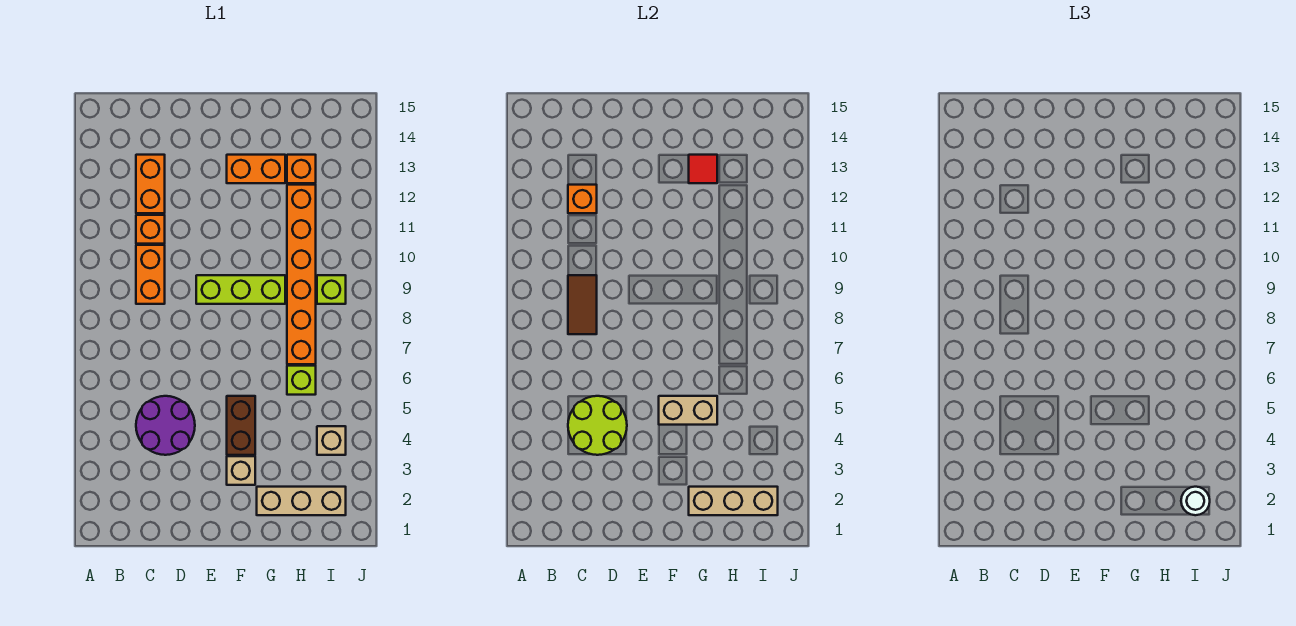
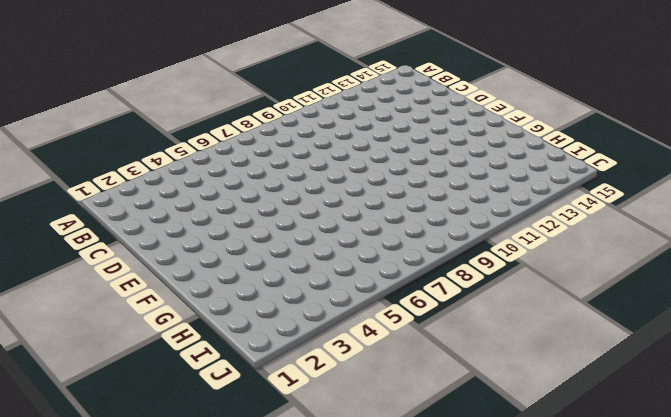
none -> purple 2x2 round brick [136,396,195,455]
none -> orange 1x2 brick [136,245,165,304]
none -> orange 1x1 brick [136,215,165,244]

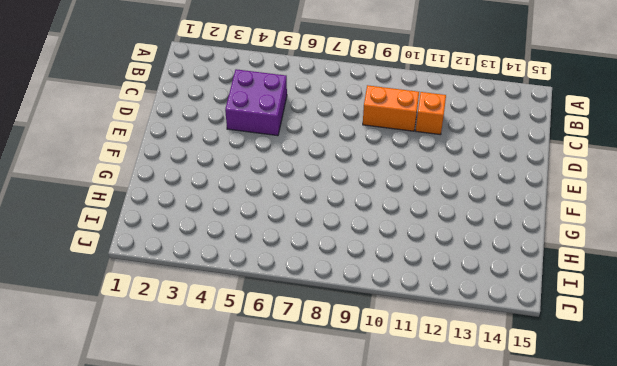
purple 2x2 brick [225,69,287,136] -> purple 2x2 round brick [136,396,195,455]
none -> orange 1x2 brick [136,155,165,213]
none -> lime 1x3 brick [196,275,285,304]
none -> tan 1x1 brick [227,456,255,485]

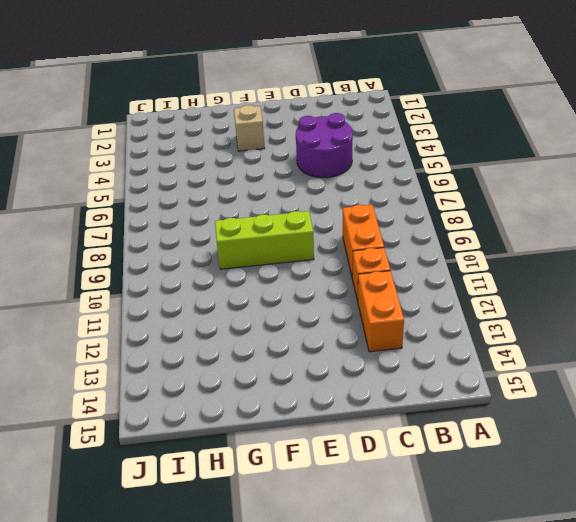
none -> brown 1x2 brick [227,396,255,455]
none -> orange 1x2 brick [227,155,285,183]
none -> tan 1x3 brick [257,487,346,515]

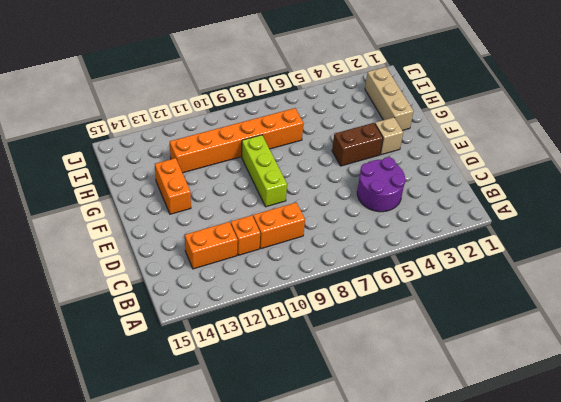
none -> lime 1x1 brick [287,366,316,395]
none -> orange 1x1 brick [287,155,316,183]
none -> tan 1x1 brick [317,426,346,455]

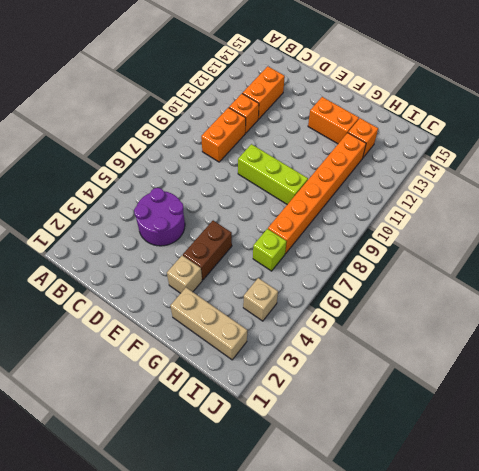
none -> lime 1x1 brick [317,275,346,304]
none -> lime 2x2 round brick [568,396,627,455]
none -> brown 1x2 tile [568,275,597,334]

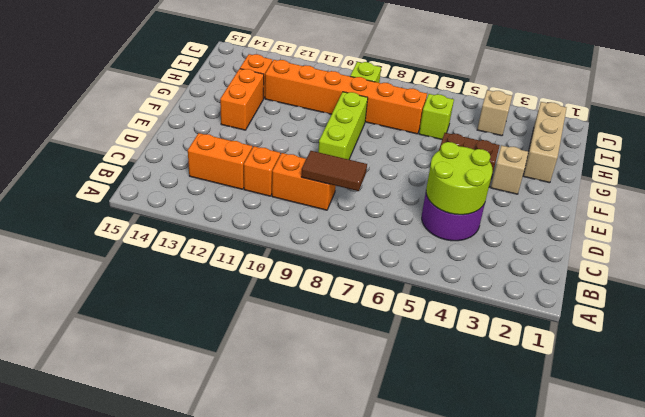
none -> orange 1x1 brick [568,185,597,213]
none -> tan 1x2 brick [659,396,717,425]
none -> tan 1x3 brick [689,487,778,515]

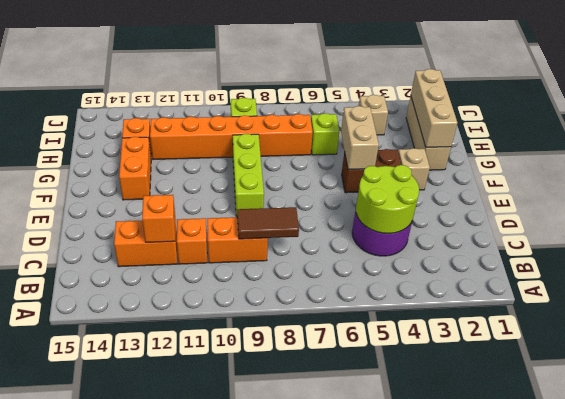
none -> red 1x1 tile [689,155,717,183]
none -> white 1x1 round brick [1181,487,1210,515]

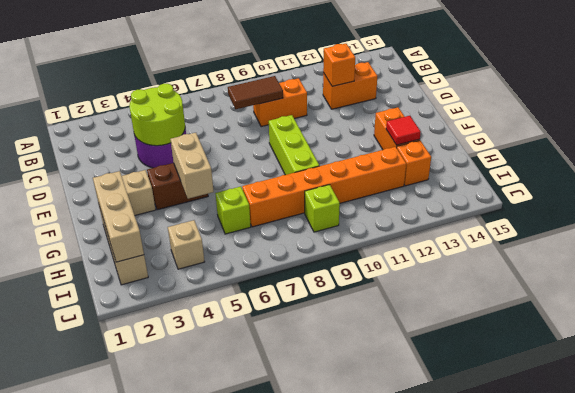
none -> orange 1x1 brick [136,215,165,244]
none -> white 1x1 round brick [1181,487,1210,515]

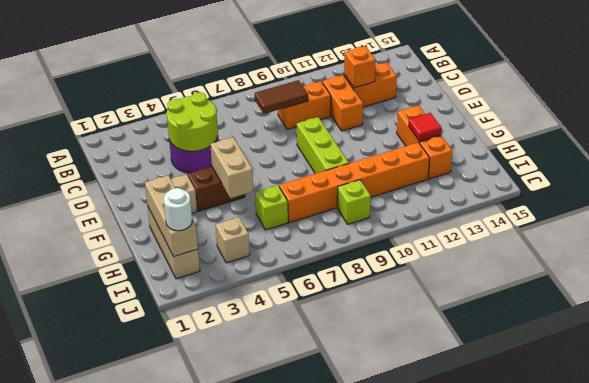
orange 1x2 brick [322,75,363,131] -> orange 1x1 brick [136,215,165,244]

